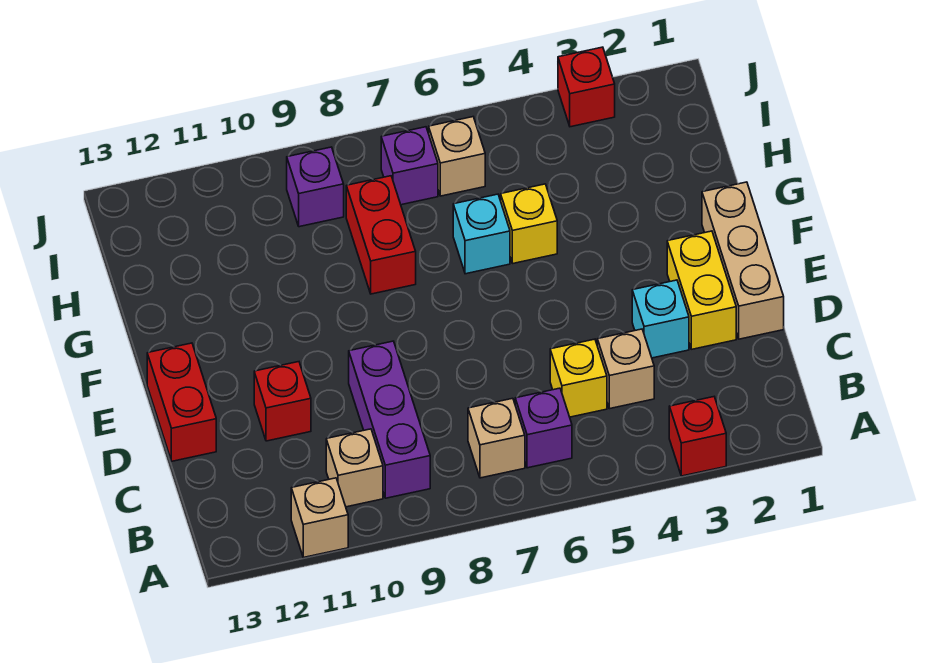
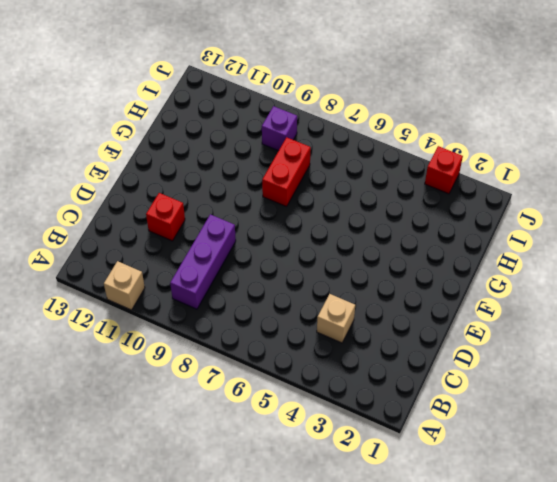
none -> red 1x1 brick [669,397,726,476]
none -> purple 1x1 brick [515,388,572,468]
none -> tan 1x1 brick [468,398,525,478]

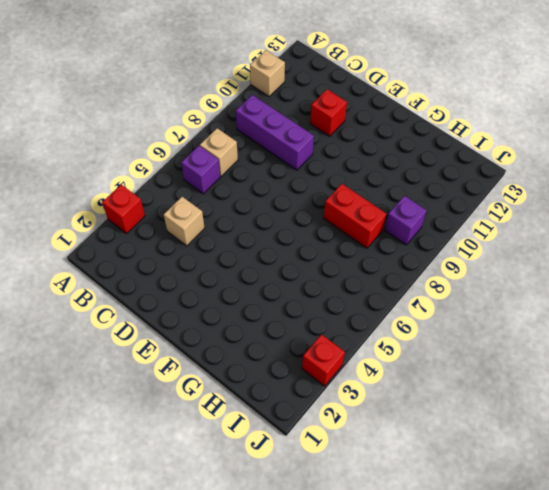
none -> tan 1x1 brick [326,429,383,507]
none -> yellow 1x1 brick [550,339,607,417]
none -> tan 1x3 brick [702,182,784,339]

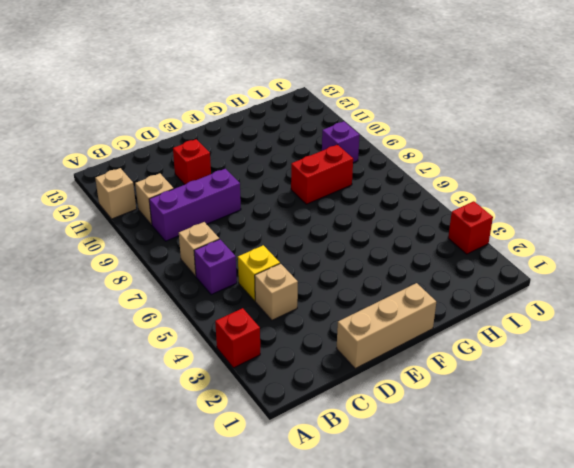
none -> yellow 1x2 brick [667,231,736,349]
none -> cyan 1x1 brick [632,280,689,358]
none -> red 1x2 brick [147,343,216,461]

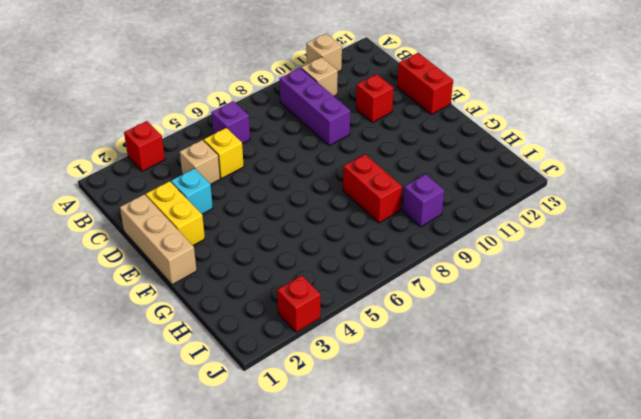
none -> tan 1x1 brick [468,398,525,478]
none -> yellow 1x1 brick [501,184,557,263]
none -> cyan 1x1 brick [453,194,510,274]

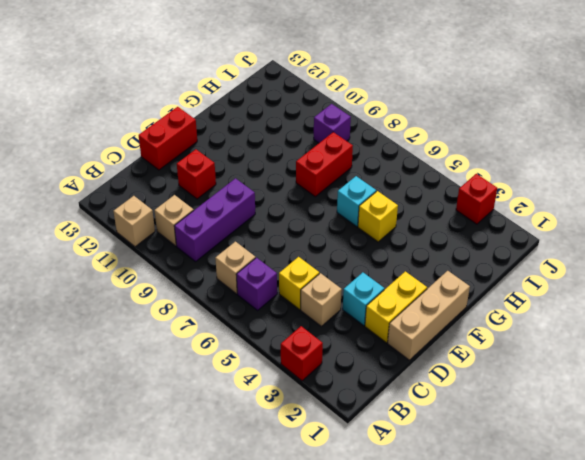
none -> tan 1x1 brick [429,117,485,196]
none -> purple 1x1 brick [381,127,438,205]

